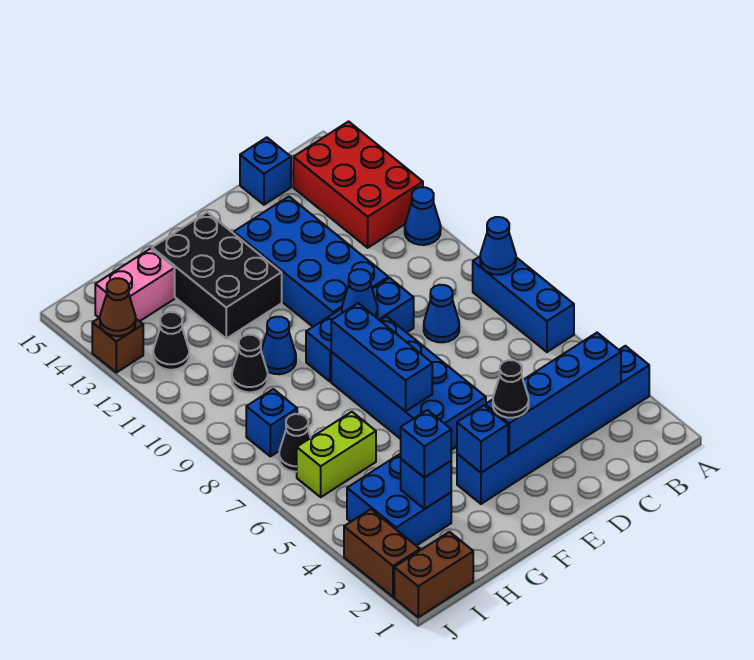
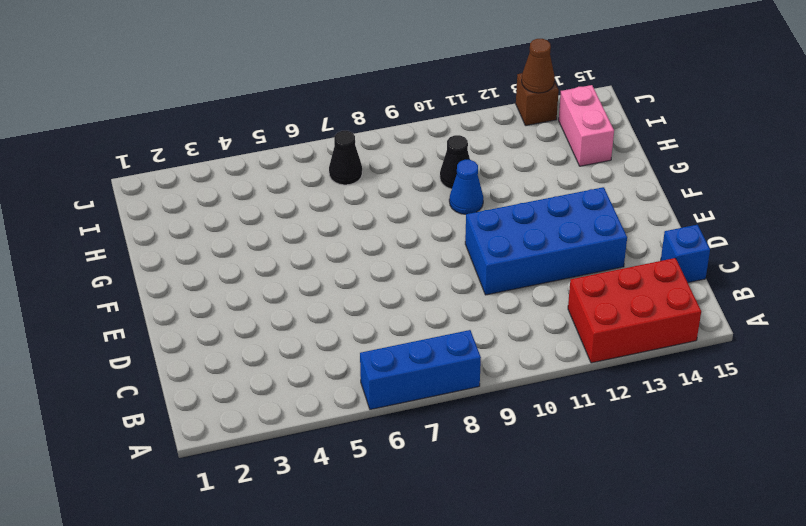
none -> blue 1x6 brick [457,346,649,504]
none -> blue 1x1 cone [405,187,441,245]
none -> blue 1x1 cone [424,285,459,342]
none -> blue 1x3 brick [306,278,414,382]

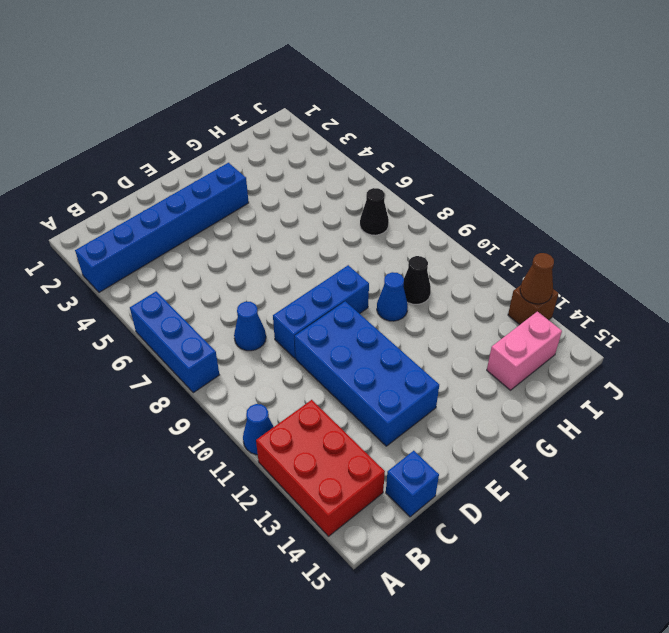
none -> blue 2x4 brick [331,316,486,450]
none -> black 2x3 brick [152,212,282,338]
none -> blue 2x2 brick [347,453,451,546]
none -> lime 1x2 brick [297,412,376,497]

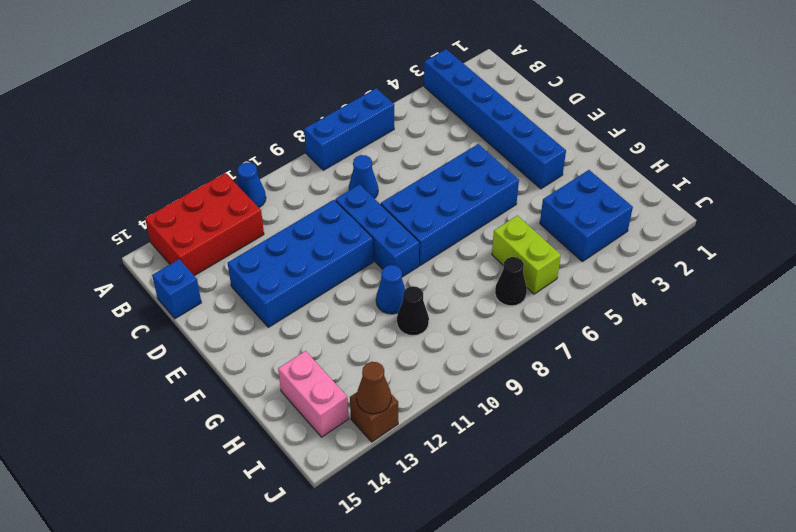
none -> black 2x3 brick [152,212,282,338]
none -> brown 1x2 brick [394,532,473,617]
none -> blue 1x1 brick [246,389,297,456]
none -> black 1x1 cone [153,312,189,370]

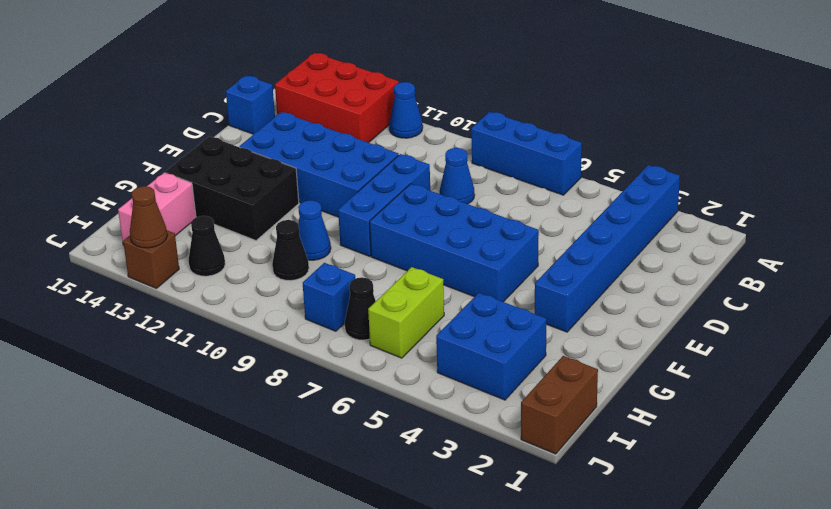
none -> brown 1x2 brick [344,509,420,597]
none -> blue 1x1 cone [480,217,516,275]
none -> blue 1x4 brick [485,333,621,455]
none -> blue 1x1 cone [342,269,378,318]

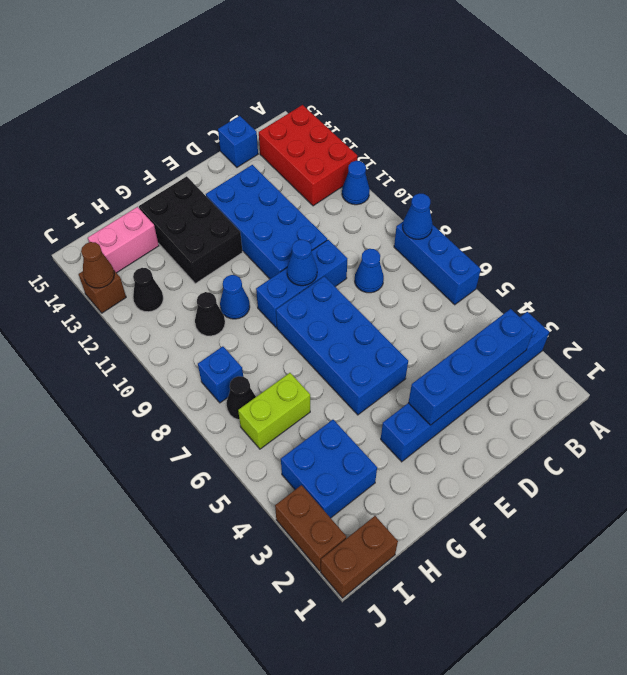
none -> blue 1x1 brick [457,405,508,473]
none -> blue 1x3 brick [331,303,432,411]
none -> blue 1x1 brick [401,459,451,509]
none -> black 1x1 cone [493,360,529,418]

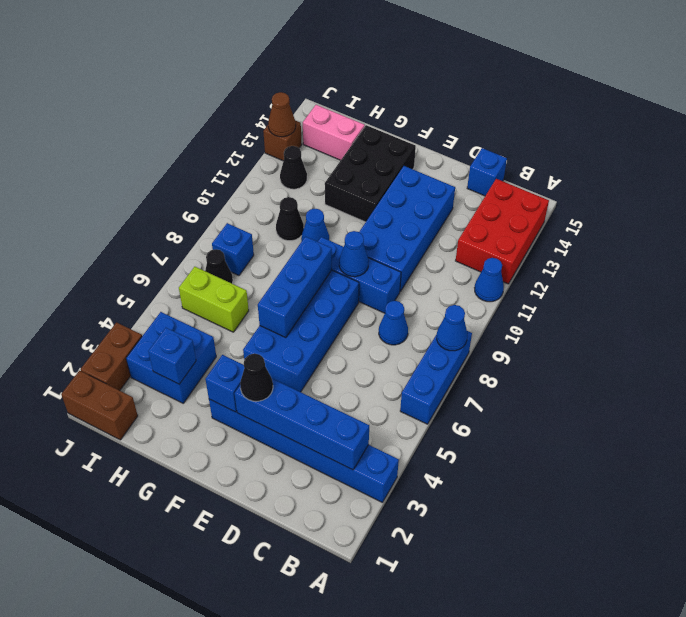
none -> blue 1x1 brick [401,410,451,478]

